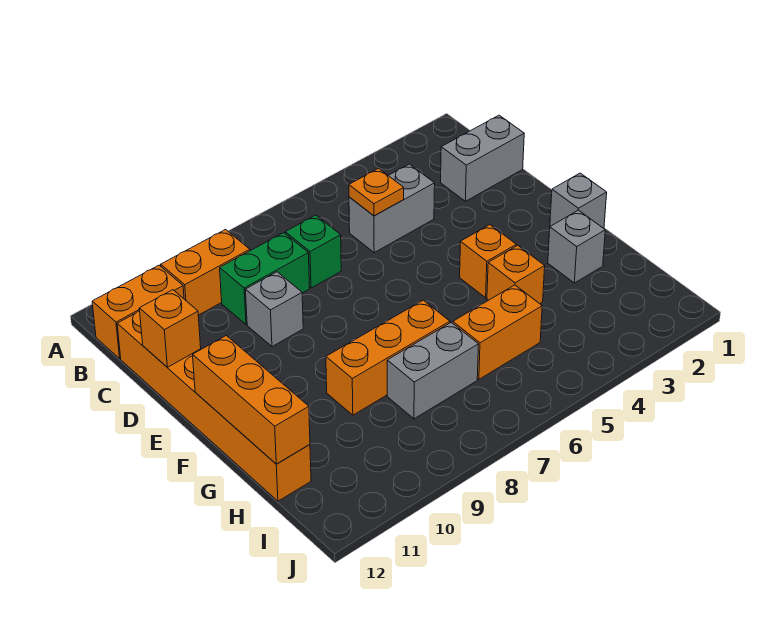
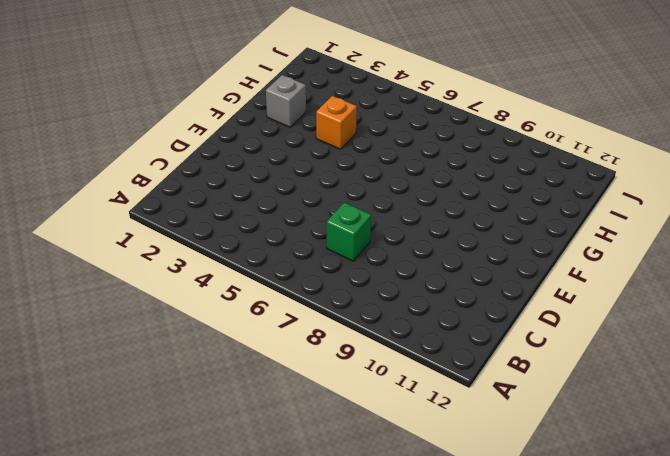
none -> orange 1x2 brick [161,230,250,315]
none -> orange 1x2 brick [92,265,184,359]
none -> grey 1x2 brick [441,115,524,201]

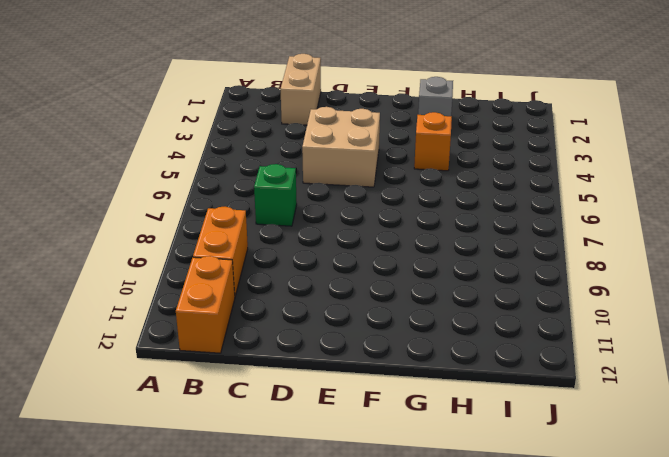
tan 1x2 brick [281,54,321,125] -> grey 1x2 brick [441,115,524,201]
tan 2x2 brick [302,107,380,187] -> none
none -> grey 1x2 brick [349,164,435,252]
none -> green 1x2 brick [220,233,310,325]
none -> orange 1x6 brick [117,311,311,501]

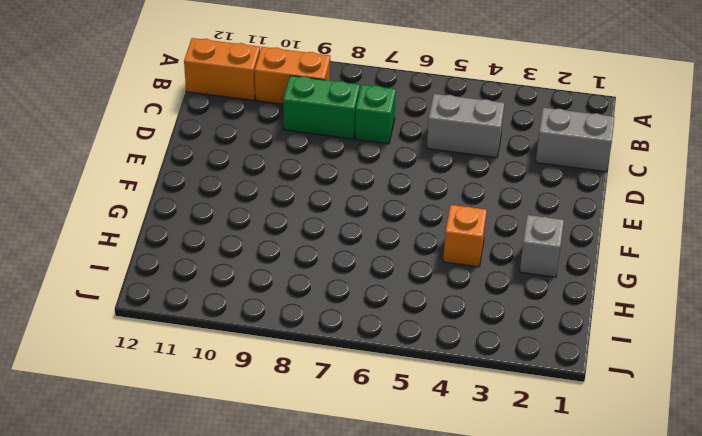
none -> orange 1x6 brick [117,311,311,501]
none -> grey 1x1 brick [245,272,303,347]
none -> grey 1x1 brick [550,173,607,228]

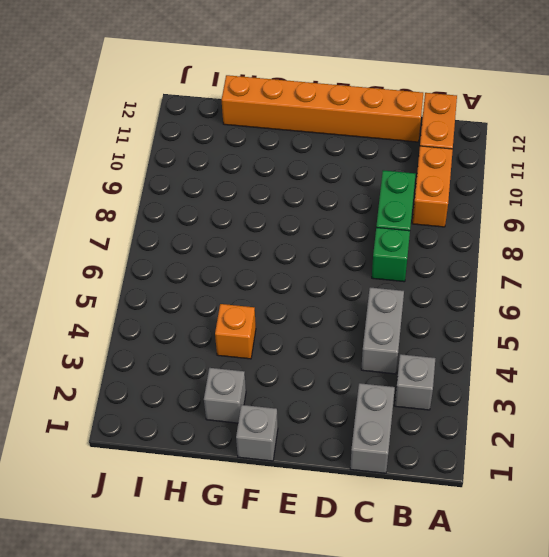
grey 1x1 brick [395,354,435,410] -> grey 1x1 brick moved to [245,272,303,347]
none -> orange 1x1 brick [460,225,516,298]
none -> orange 1x3 brick [326,300,450,415]
none -> orange 1x2 brick [453,285,542,379]

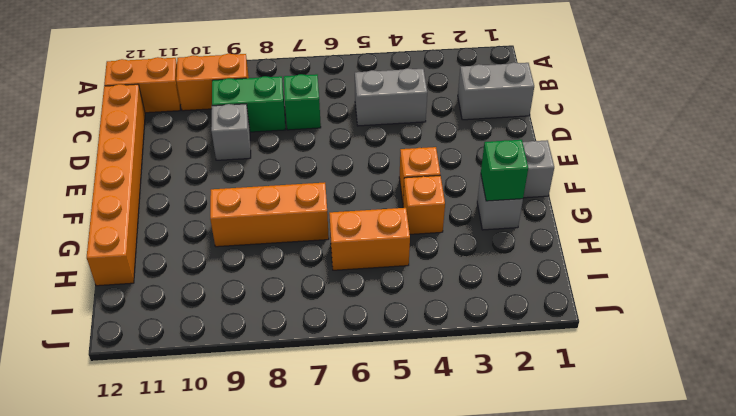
green 1x1 brick [481,140,528,201] -> none
none -> grey 1x2 brick [387,322,478,419]
none -> orange 1x1 plate [349,168,404,216]
none -> orange 1x1 brick [139,290,201,367]

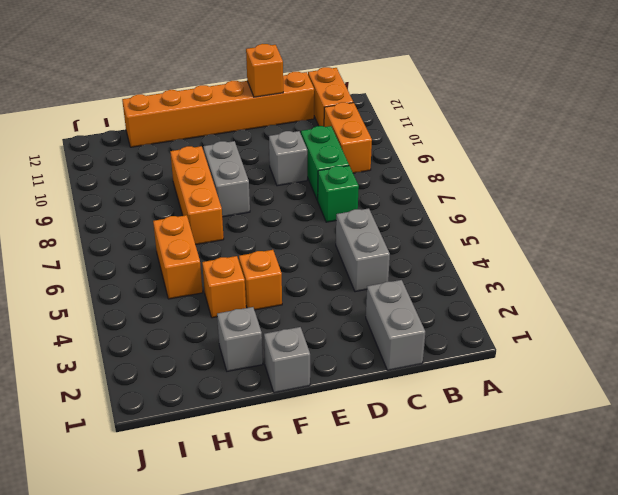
grey 1x2 brick [203,141,250,217] -> grey 1x2 brick moved to [387,322,478,419]
none -> orange 1x1 plate [349,168,404,216]
none -> orange 1x3 brick [193,335,310,464]

